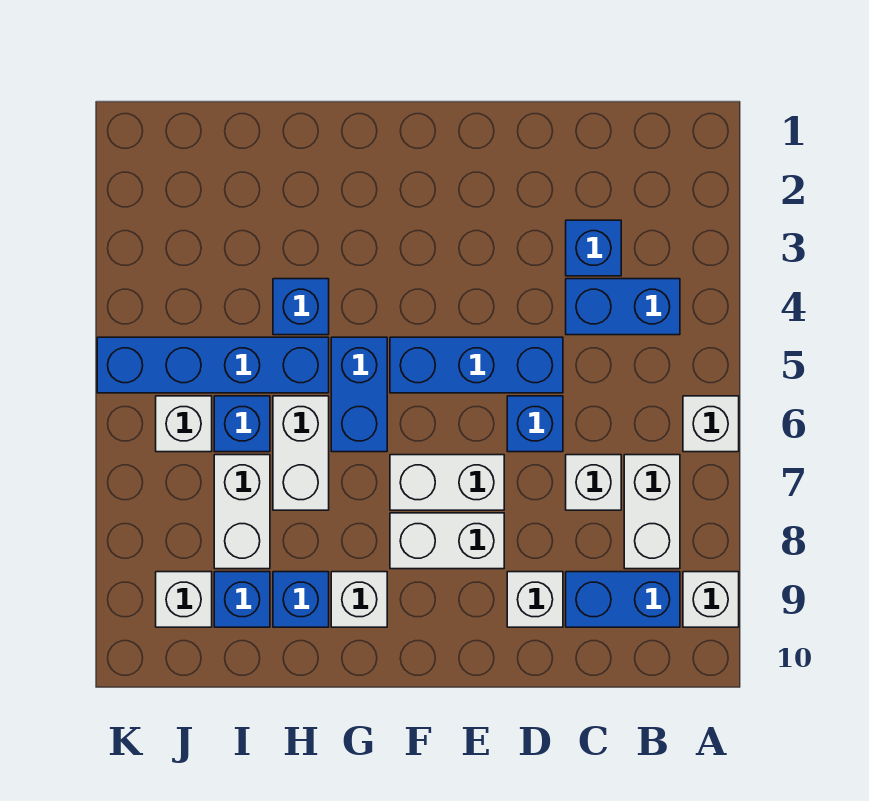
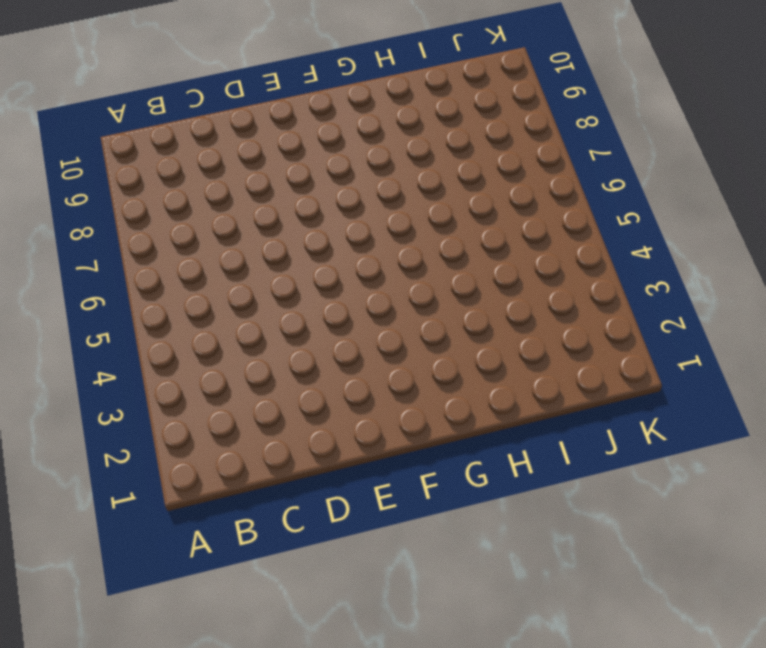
none -> white 1x1 brick [683,396,739,452]
none -> white 1x1 brick [683,572,739,627]
none -> blue 1x2 brick [566,279,680,335]

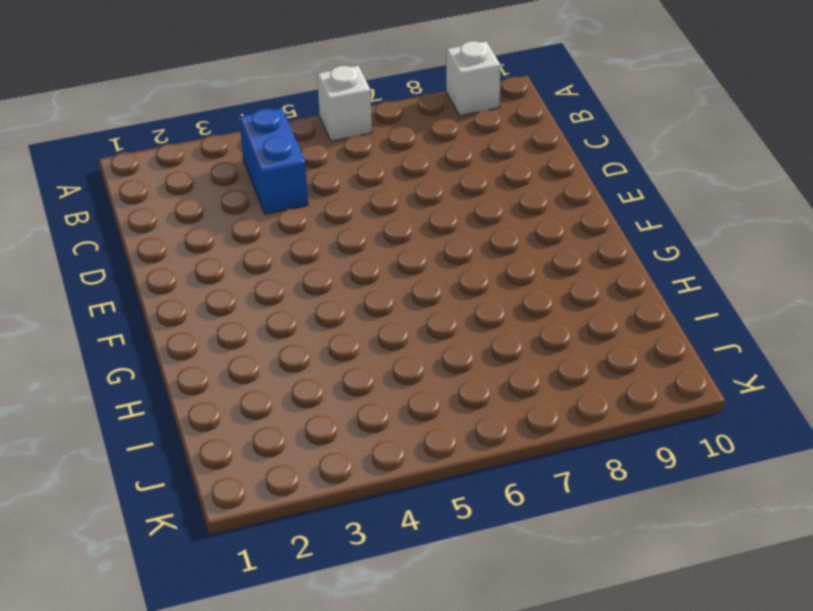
none -> white 1x2 brick [624,455,680,569]
none -> blue 1x2 brick [566,572,680,627]
none -> blue 1x1 brick [566,220,621,276]

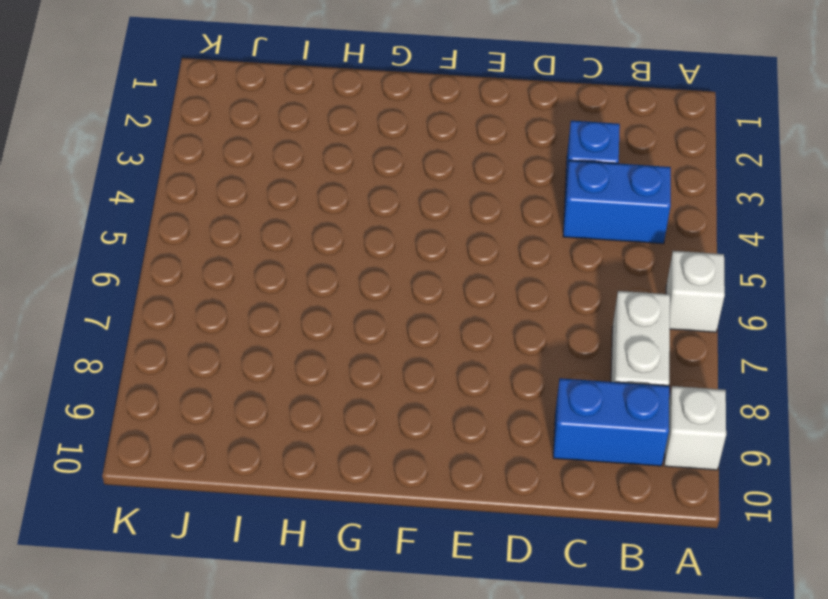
none -> white 1x1 brick [566,455,621,510]
none -> blue 1x3 brick [390,337,563,393]
none -> blue 1x1 brick [507,396,563,452]

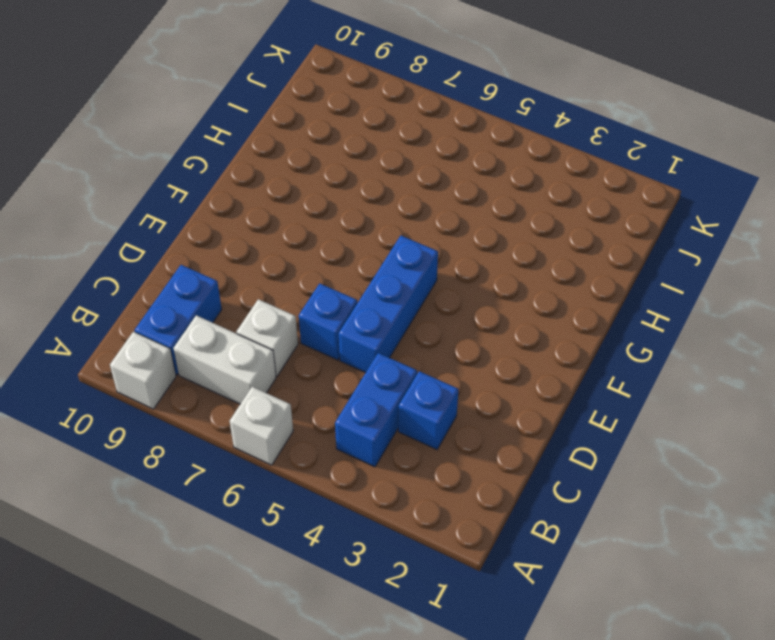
none -> white 1x1 brick [507,572,563,627]
none -> white 1x2 brick [390,455,504,510]
none -> white 1x2 brick [390,513,504,569]

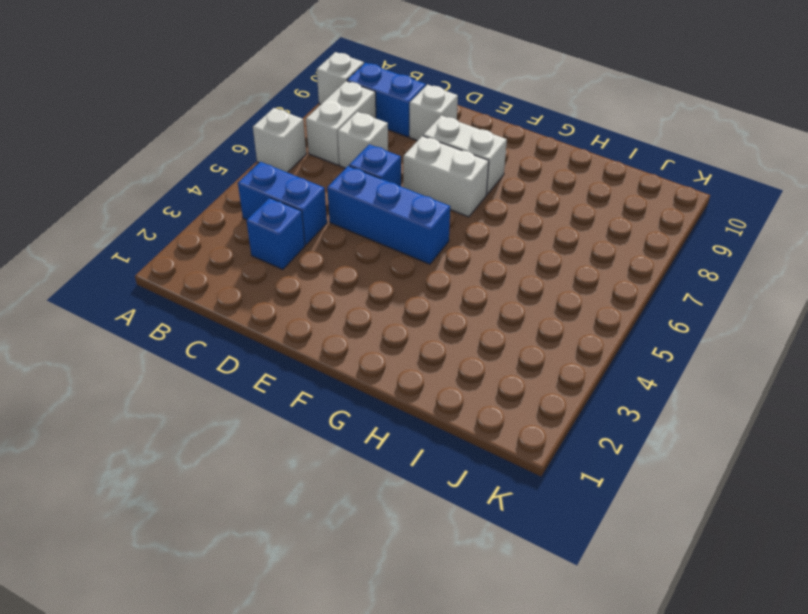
none -> blue 1x2 brick [331,337,387,452]
none -> white 1x1 brick [331,572,387,627]
none -> blue 1x1 brick [273,279,329,335]

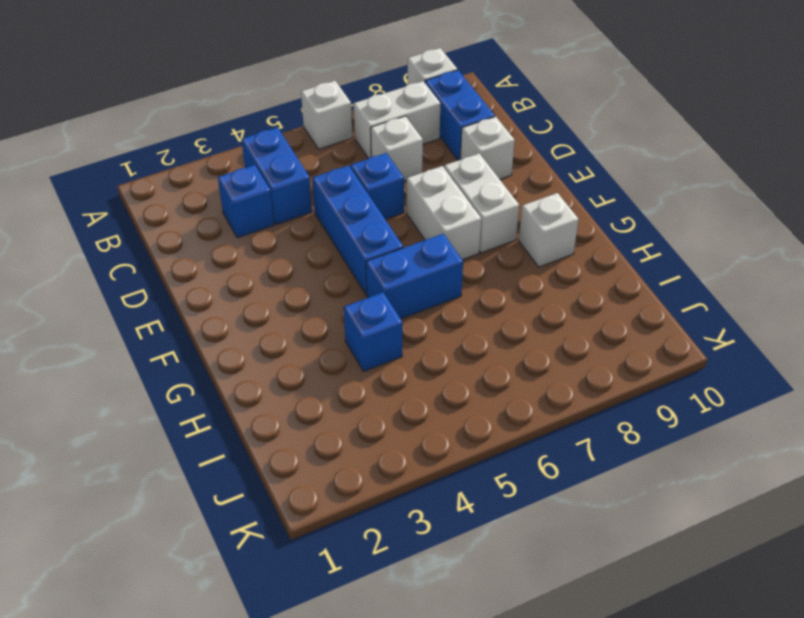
none -> blue 1x4 brick [97,337,329,393]
none -> white 1x2 brick [273,396,329,510]
none -> blue 1x1 brick [273,572,329,627]

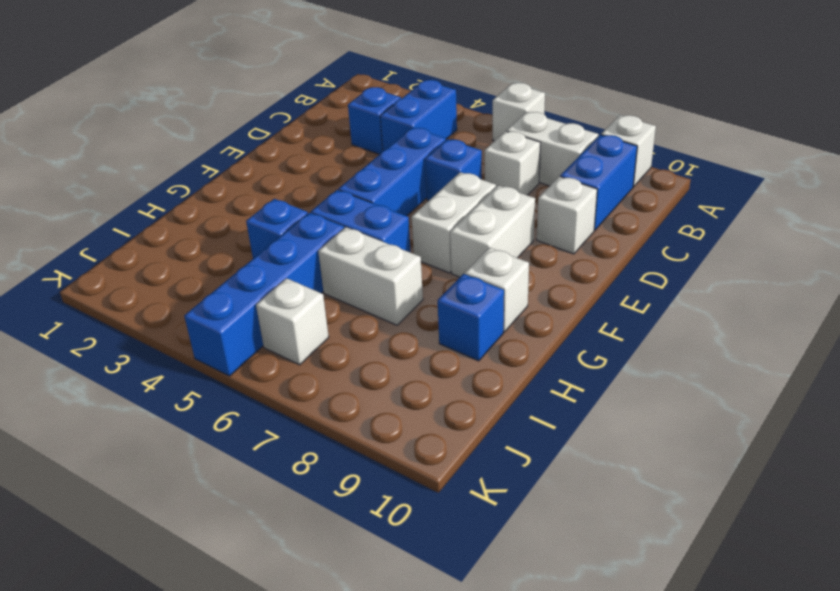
none -> blue 1x1 brick [214,396,270,452]
none -> white 1x2 brick [214,455,270,569]
none -> blue 1x1 brick [214,572,270,627]

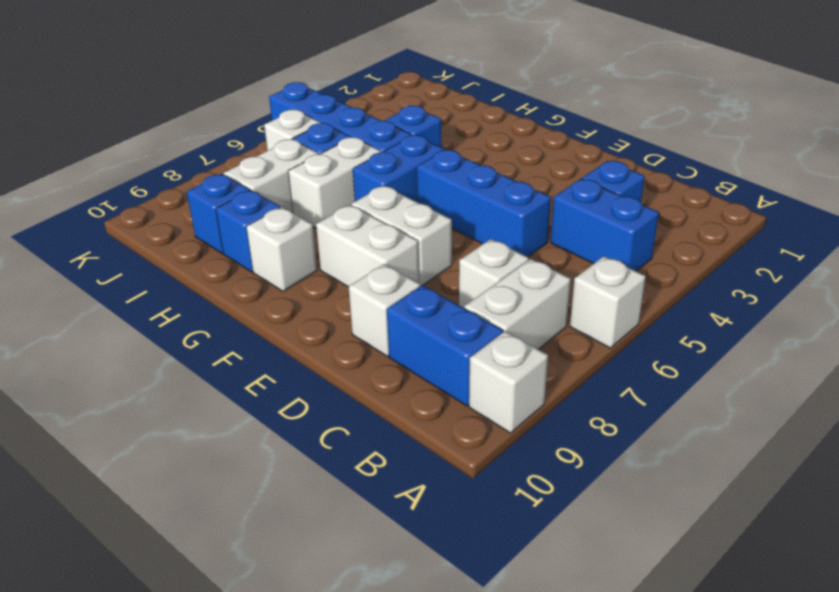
none -> blue 1x1 brick [507,396,563,452]
none -> white 1x1 brick [156,572,212,627]

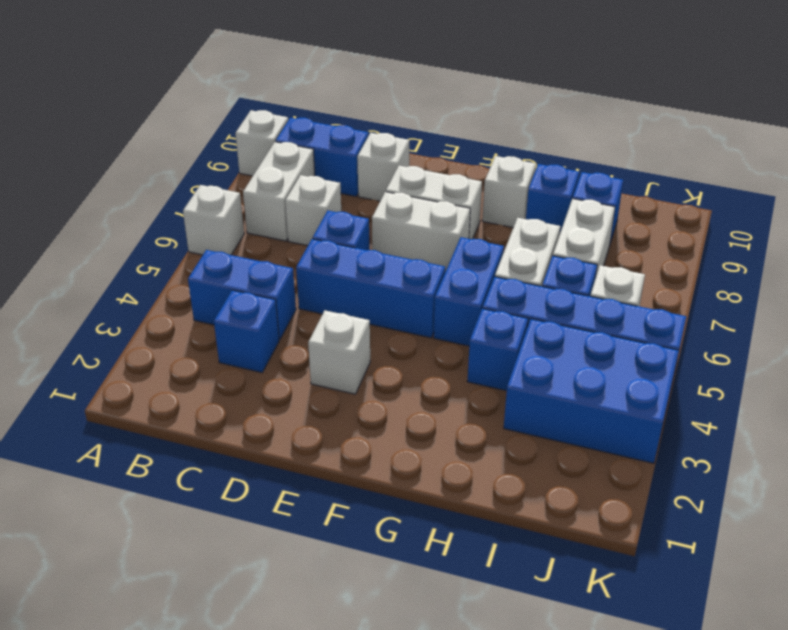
white 1x1 brick [308,310,370,394] -> white 1x1 brick moved to [156,572,212,627]
blue 2x3 brick [504,319,679,463] -> none

